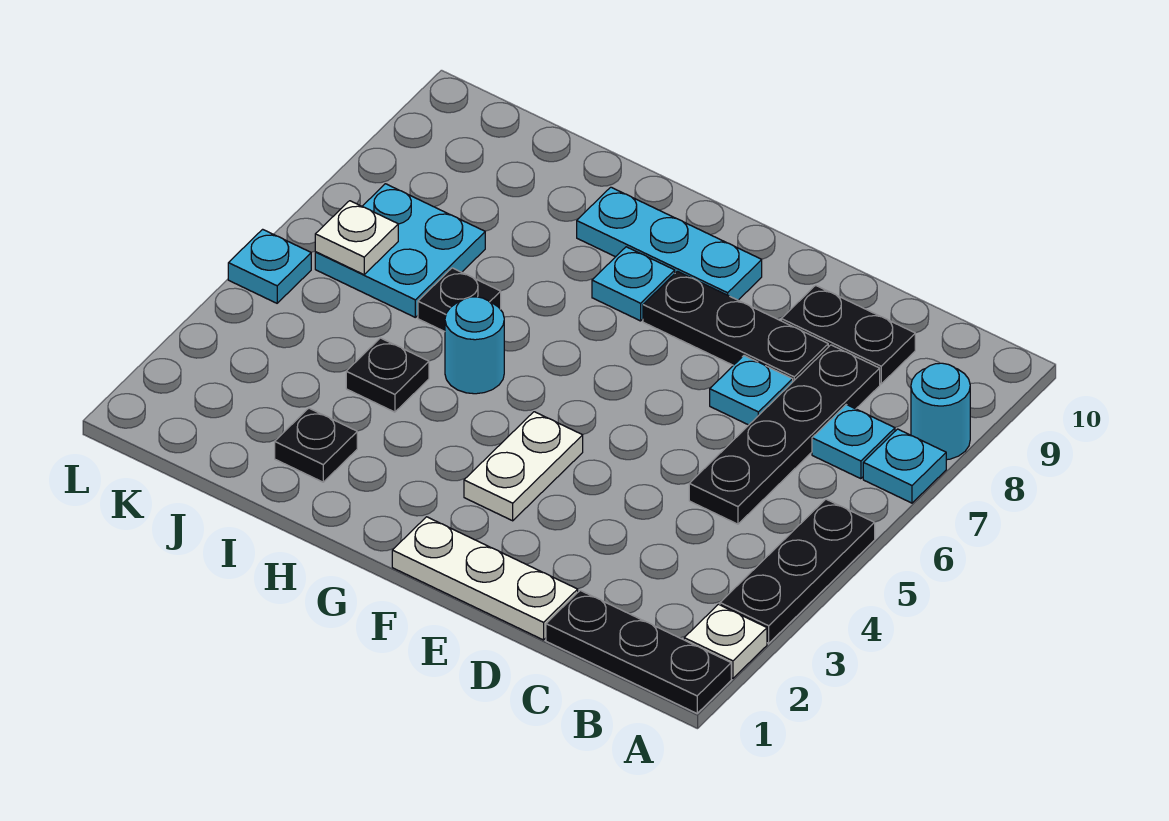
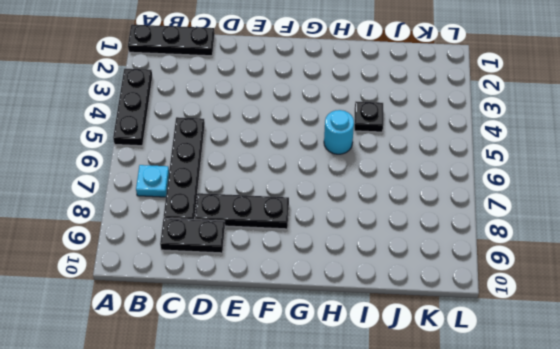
none -> white 1x1 plate [684,604,767,678]
none -> cyan 1x1 plate [863,429,946,503]
none -> cyan 1x1 round brick [911,363,970,460]

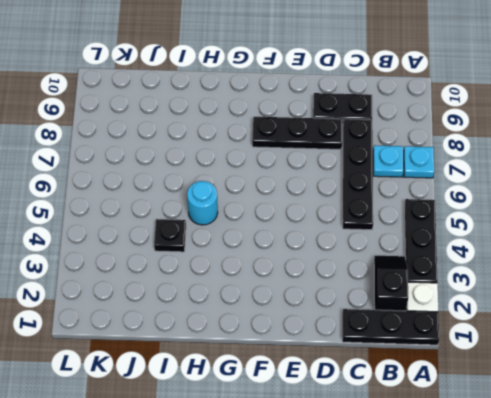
black 1x2 slope [374,256,408,311] -> none
none -> cyan 1x1 round brick [911,363,970,460]
none -> white 1x3 plate [392,517,578,640]
none -> cyan 1x1 plate [710,356,793,425]

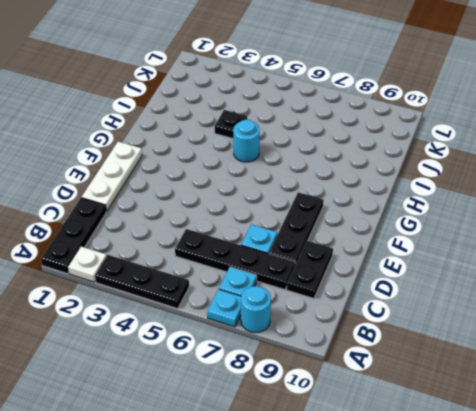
none -> white 1x2 plate [464,412,583,521]
none -> cyan 1x3 plate [577,187,762,300]
none -> cyan 1x1 plate [592,247,675,321]

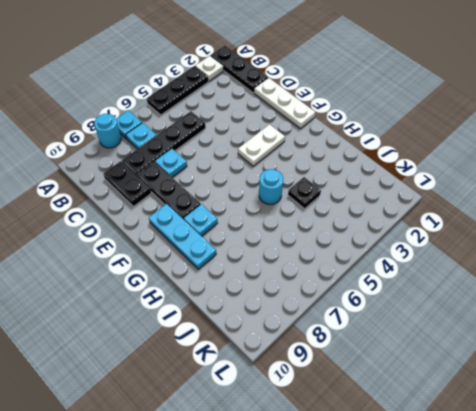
none -> black 1x1 plate [275,408,357,482]
none -> black 1x1 plate [418,268,501,332]
none -> cyan 2x2 plate [315,184,485,317]

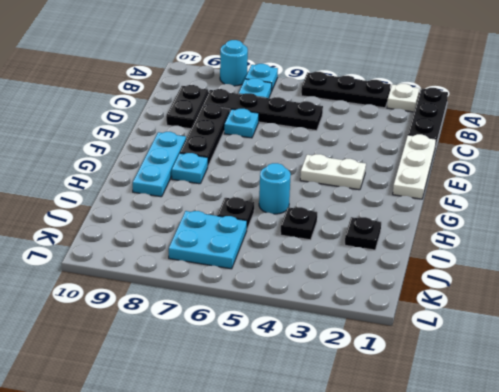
none -> cyan 1x1 plate [228,229,311,303]
none -> white 1x1 plate [315,201,398,275]

